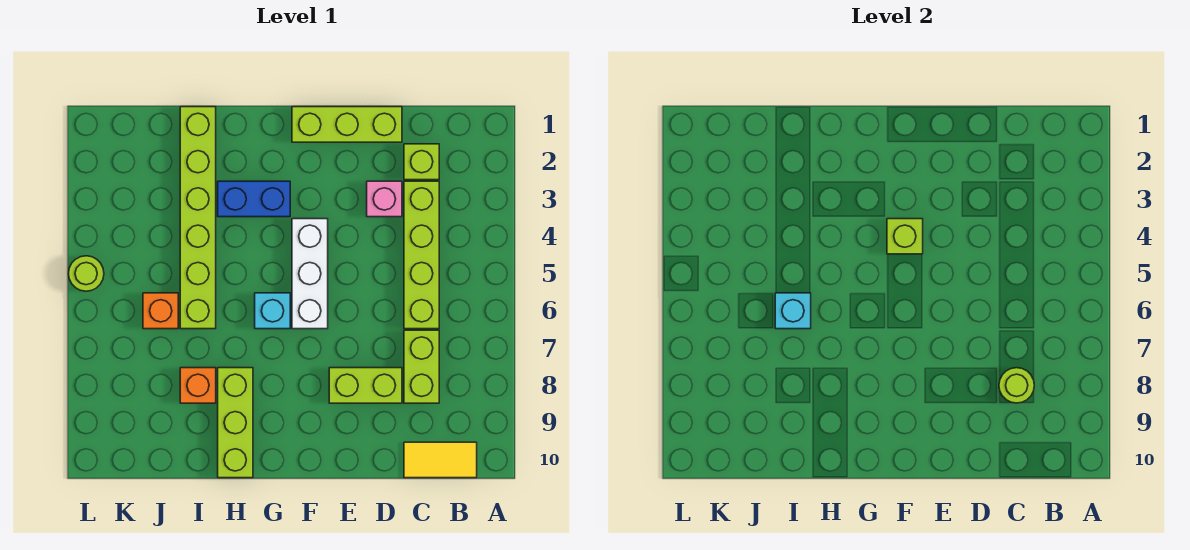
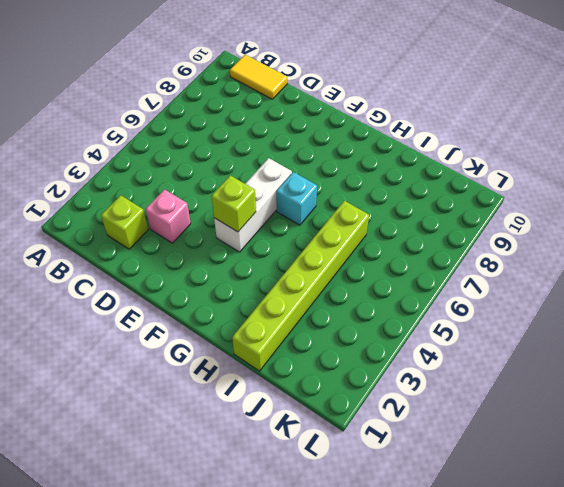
none -> lime 1x4 brick [404,181,439,329]
none -> lime 1x2 brick [404,330,439,403]
none -> lime 1x3 brick [292,107,402,142]

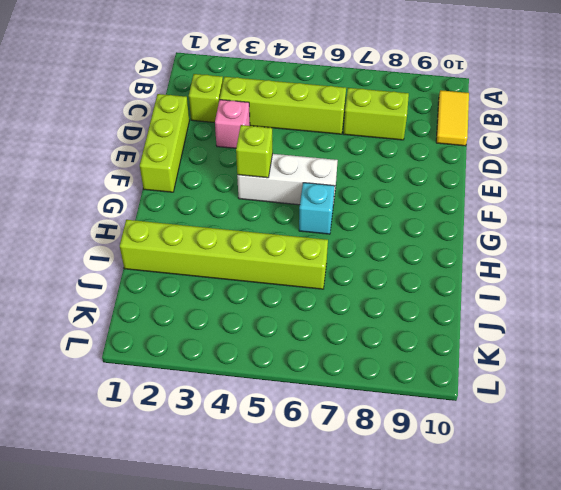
none -> lime 1x2 brick [329,368,402,403]
none -> blue 1x2 brick [218,181,290,217]
none -> lime 1x3 brick [218,368,253,478]

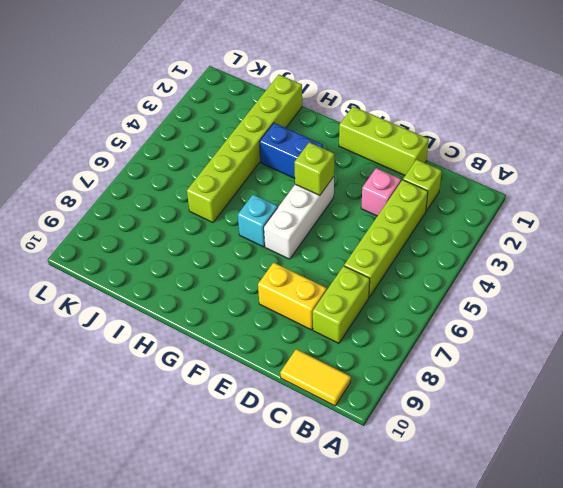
yellow 1x2 brick [258,263,327,330] -> lime 1x2 brick [329,368,402,403]
none -> lime 1x3 brick [218,368,253,478]
none -> orange 1x1 brick [180,368,216,403]
none -> orange 1x1 brick [143,293,178,329]

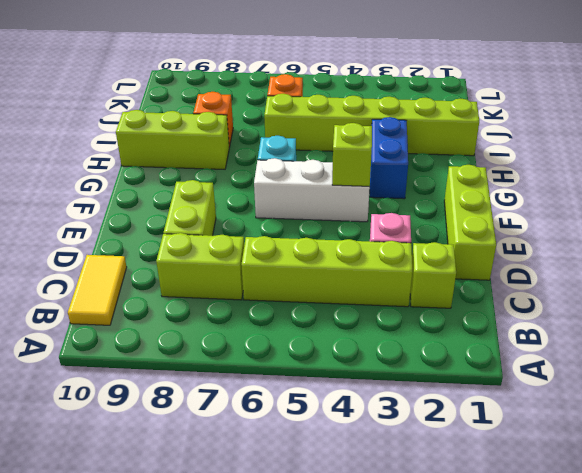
none -> lime 1x1 round brick [68,256,104,291]
none -> lime 1x1 round brick [999,368,1034,403]
none -> cyan 1x1 brick [775,293,811,329]

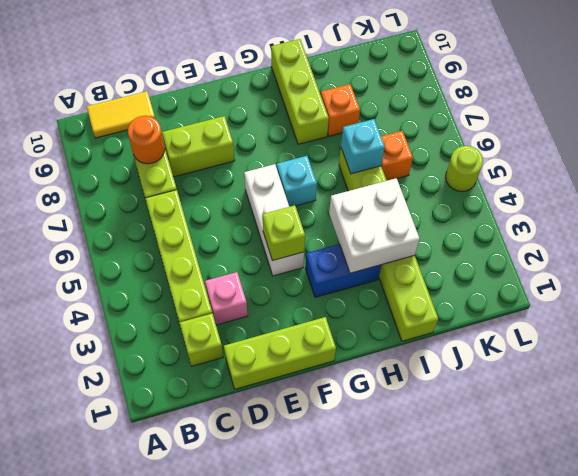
orange 1x1 round brick [128,116,165,164] -> lime 1x1 round brick [999,368,1034,403]
white 2x2 brick [329,178,420,273] -> none

